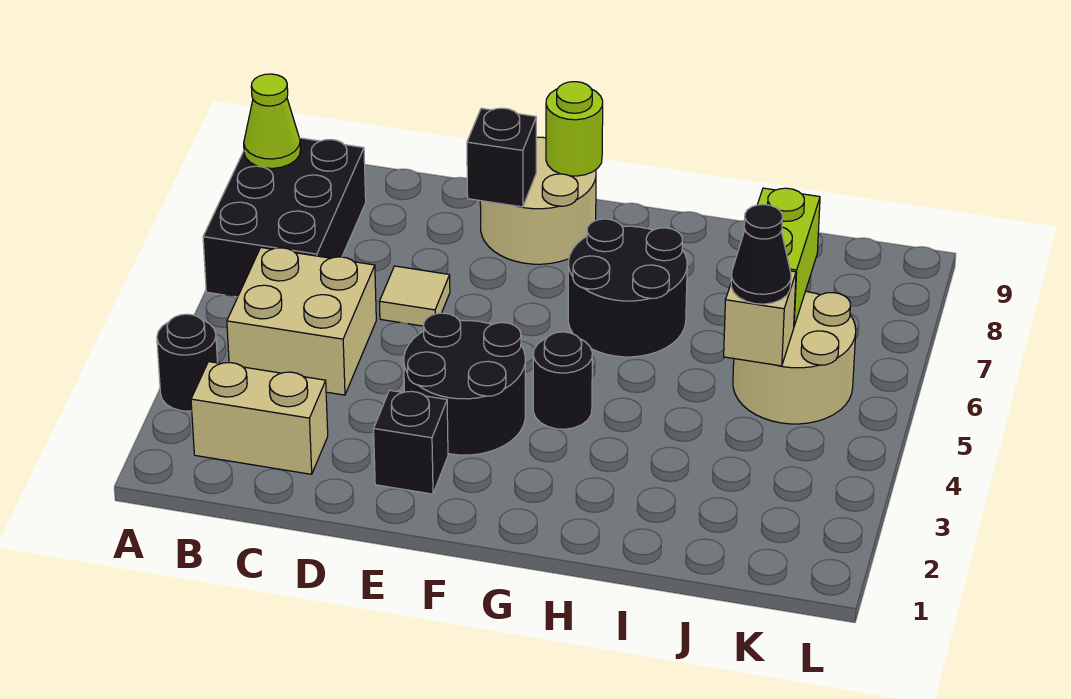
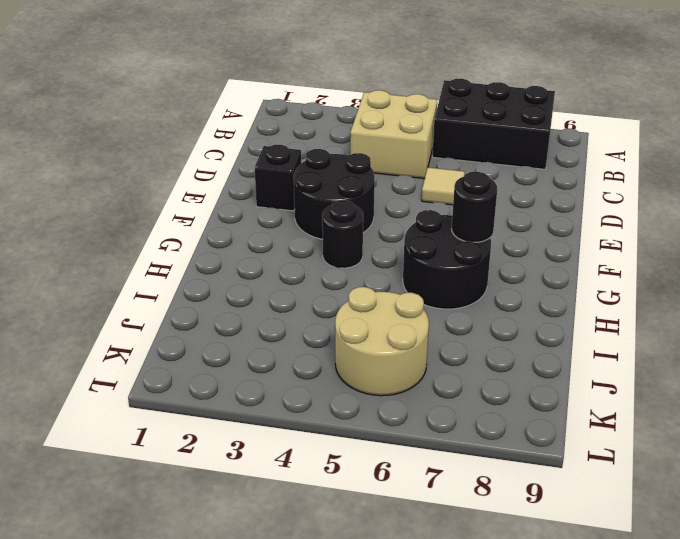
black 1x1 round brick [452,172,497,242] -> black 1x1 round brick moved to [157,314,218,411]
none -> tan 1x2 brick [191,362,328,474]
none -> tan 2x2 round brick [480,137,596,264]
none -> lime 1x1 cone [244,74,300,168]

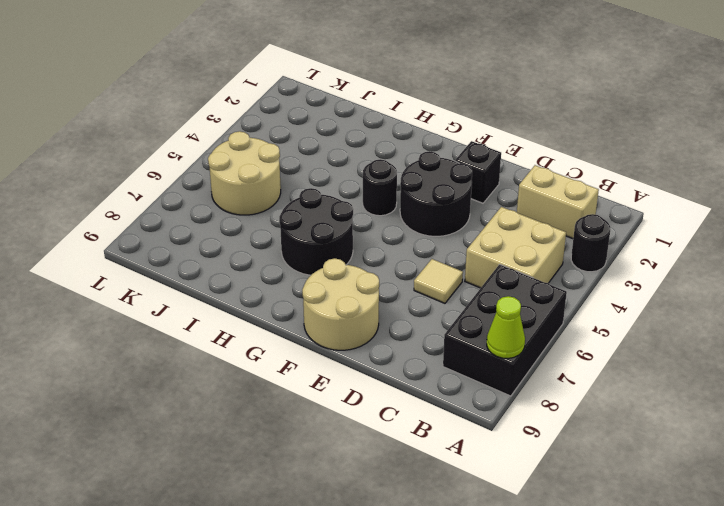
none -> black 1x1 brick [467,108,536,207]
none -> lime 1x1 round brick [546,82,603,176]
none -> tan 1x1 brick [724,271,796,366]

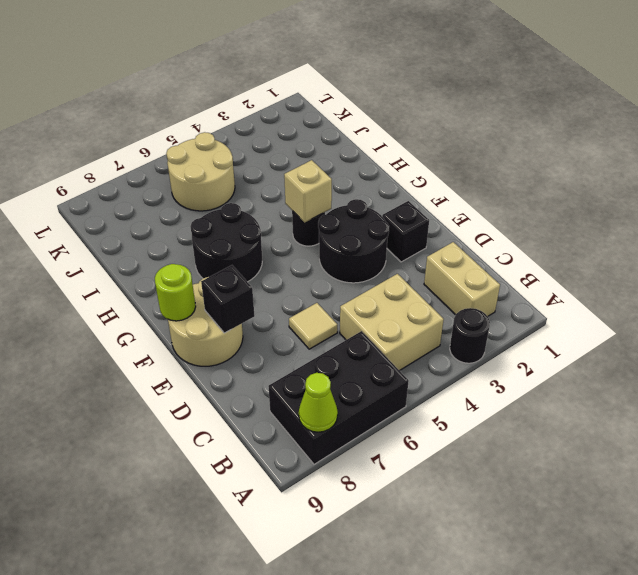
tan 1x1 brick [284,160,332,222] -> tan 1x1 brick moved to [724,271,796,366]
none -> lime 1x2 brick [757,188,820,326]
none -> black 1x1 cone [731,205,791,304]

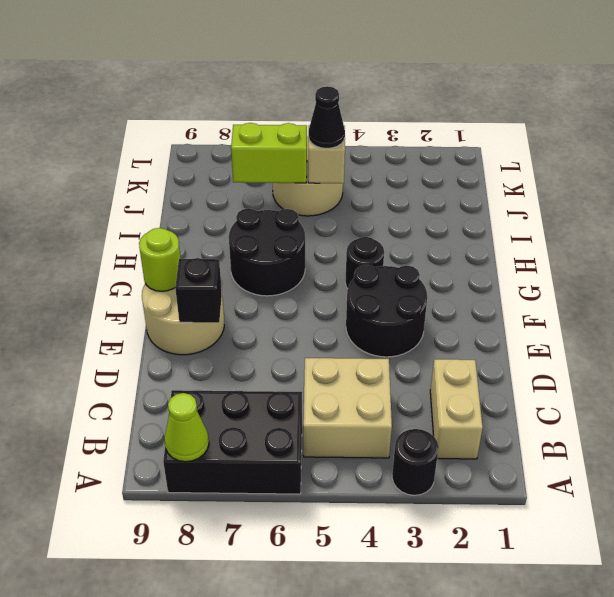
none -> tan 1x1 tile [379,266,450,326]
none -> black 1x1 brick [374,390,448,494]

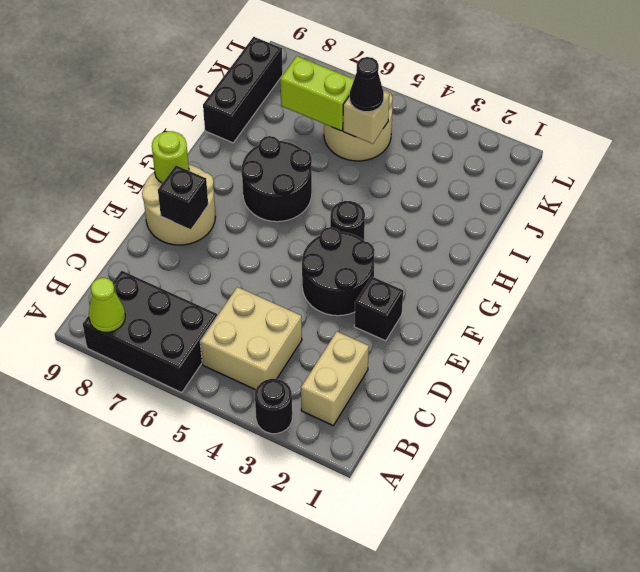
black 1x3 brick [203,37,283,143] -> none
none -> tan 1x1 tile [379,266,450,326]

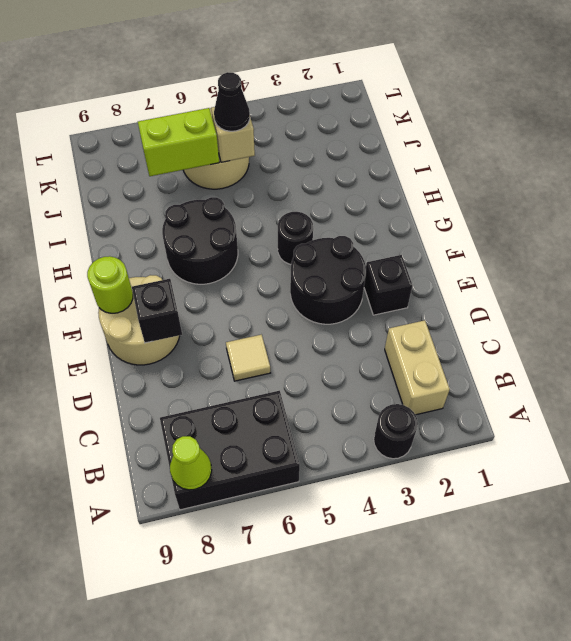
none -> tan 2x2 brick [227,248,376,395]

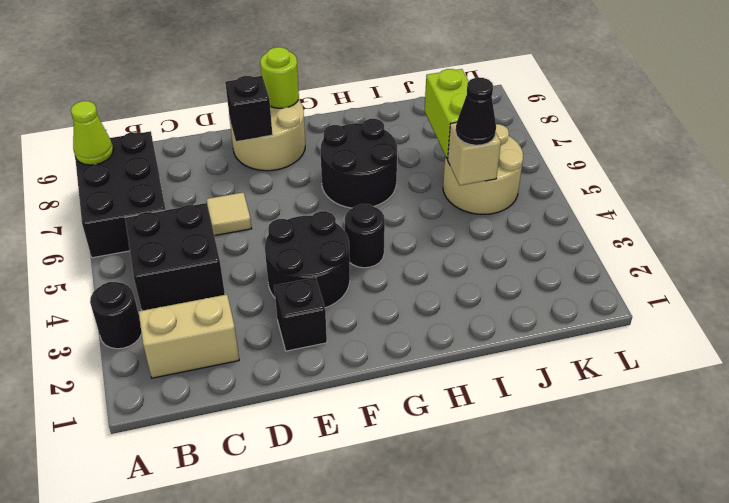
black 2x2 brick [125,203,225,311] -> tan 2x2 brick [227,248,376,395]

